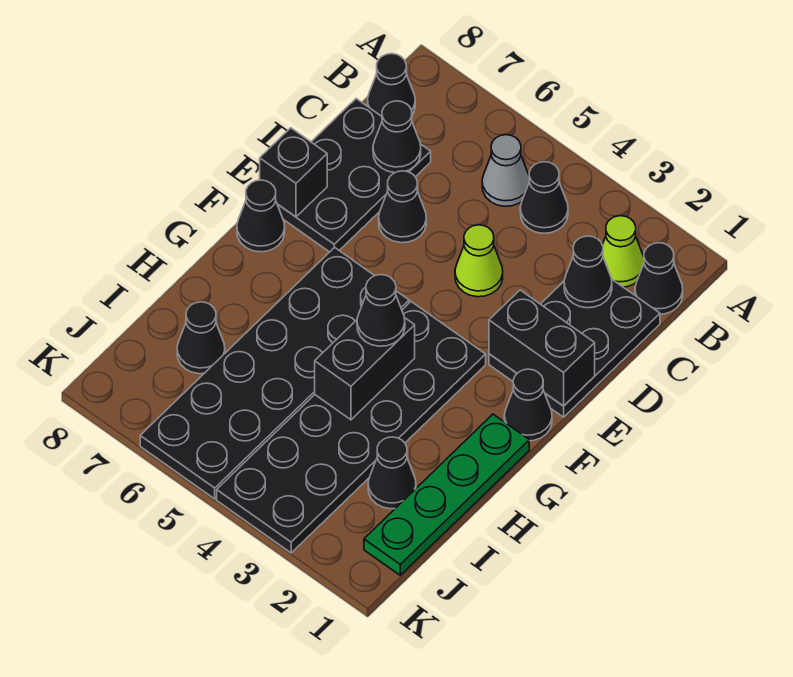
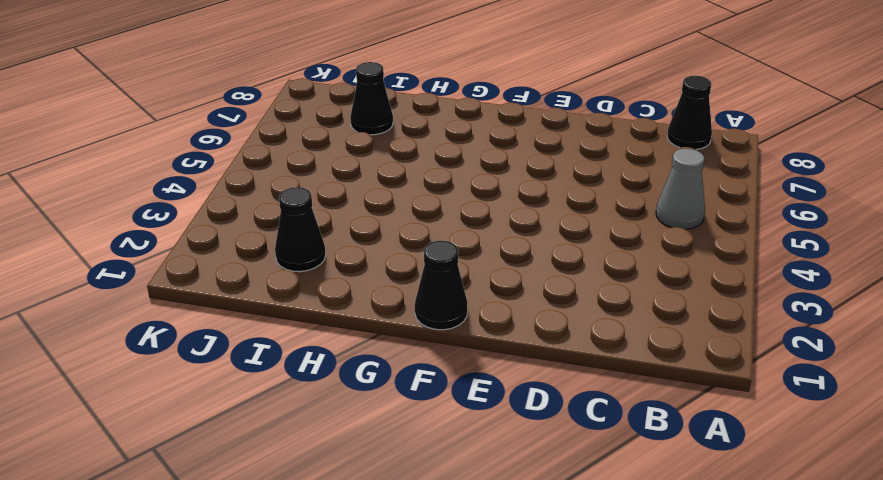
none -> black 1x1 cone [635,243,683,314]
none -> lime 1x1 cone [603,216,644,287]
none -> black 1x1 cone [520,162,568,233]

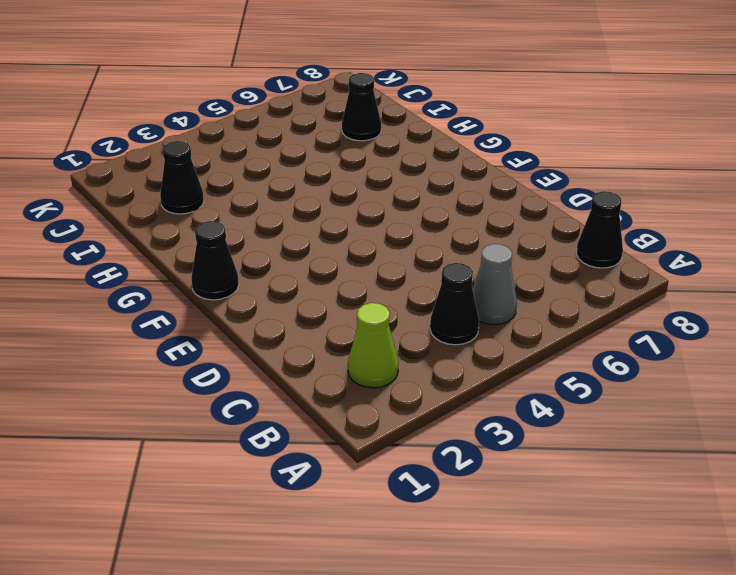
none -> black 1x1 cone [635,243,683,314]
none -> black 2x3 plate [489,279,660,417]
none -> black 2x3 plate [277,99,431,252]

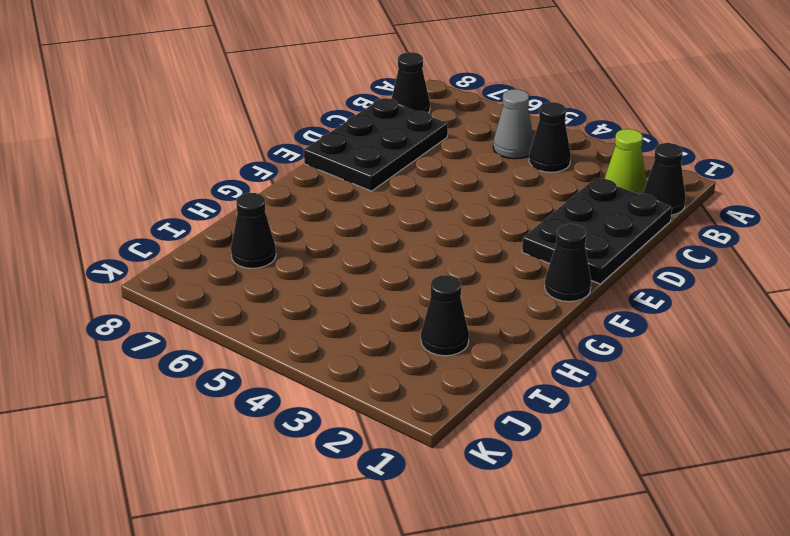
none -> lime 1x1 cone [455,225,503,297]
none -> black 1x1 cone [379,171,426,243]
none -> black 2x6 plate [217,302,486,553]

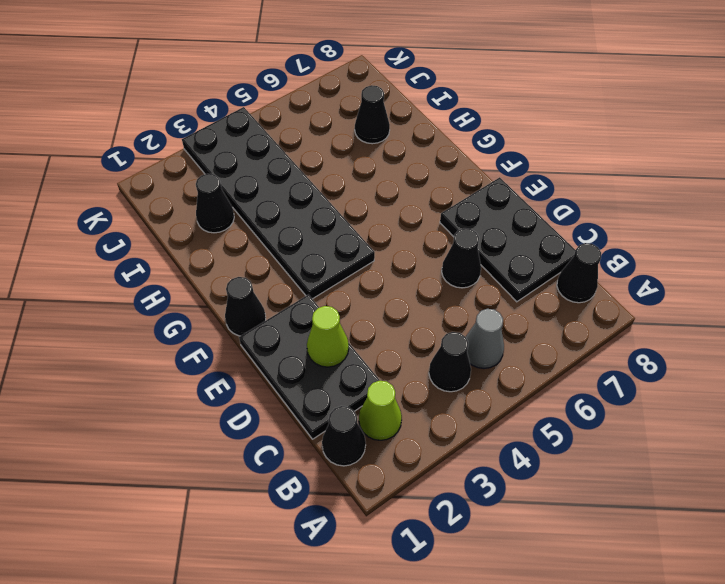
lime 1x1 cone [307,306,349,367] -> lime 1x1 cone moved to [455,225,503,297]
none -> black 2x6 plate [140,247,409,499]
none -> black 1x1 cone [237,180,285,252]
none -> green 1x4 plate [364,414,529,575]

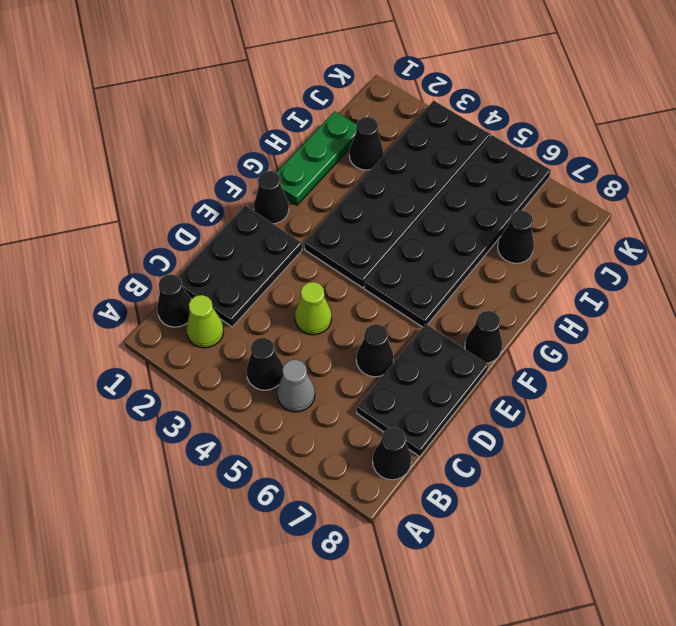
green 1x3 plate [276,111,356,205] -> green 1x4 plate [364,414,529,575]
none -> black 1x1 cone [564,236,612,308]
none -> black 1x1 cone [373,101,421,173]
none -> black 1x2 brick [489,290,595,406]

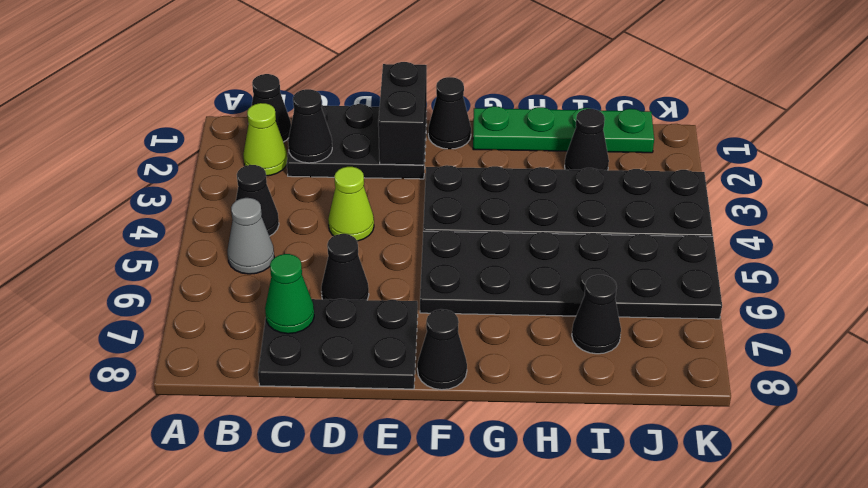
green 1x1 cone [265,254,314,334] -> black 1x1 cone [373,101,421,173]
none -> black 1x1 cone [368,54,415,116]
none -> black 1x1 brick [260,128,327,217]
none -> black 1x2 brick [315,318,415,420]

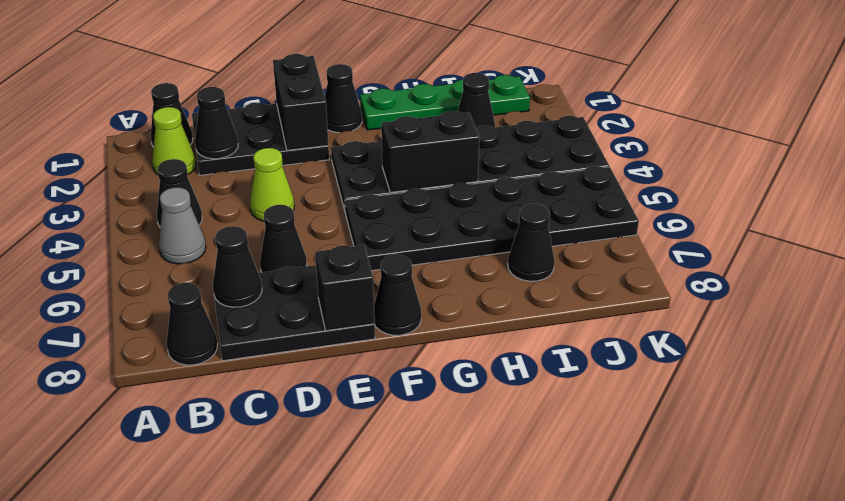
none -> black 1x1 cone [357,275,405,346]

